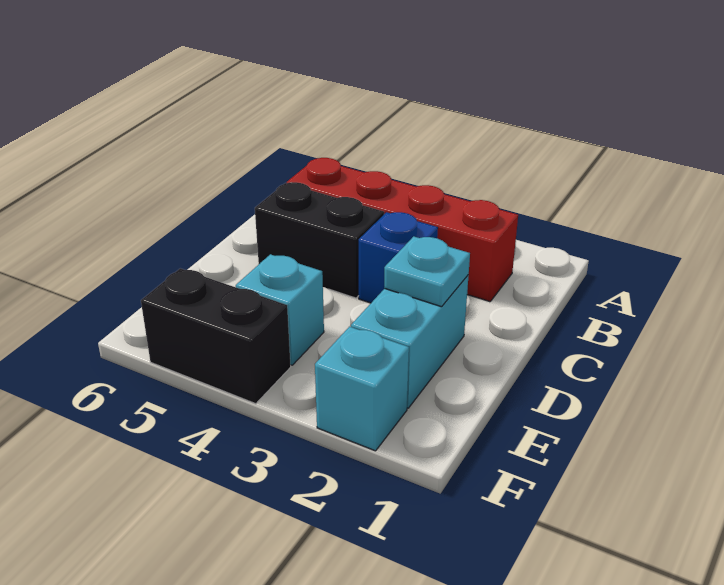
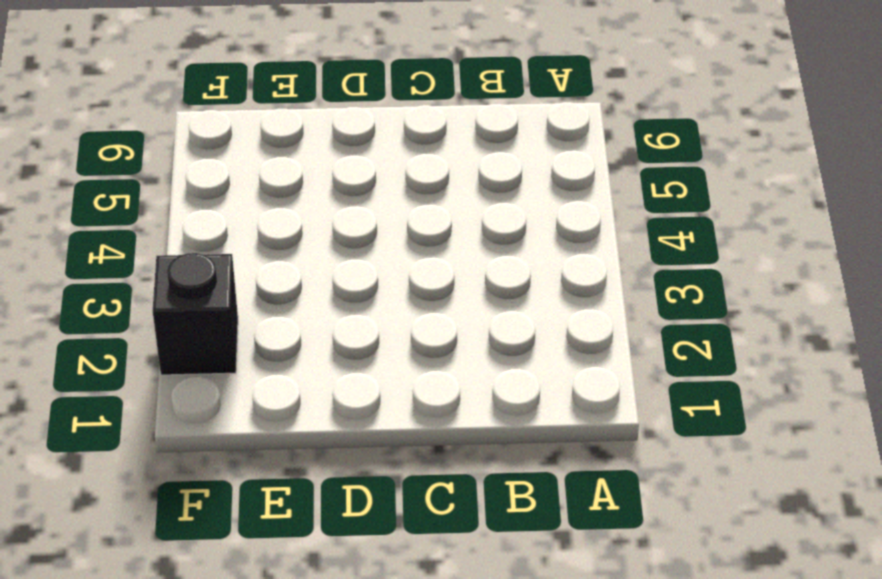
black 1x1 brick [153,253,238,375] -> cyan 1x1 brick [315,327,409,451]
none -> red 1x4 brick [287,158,518,302]
none -> blue 1x1 brick [359,212,438,303]

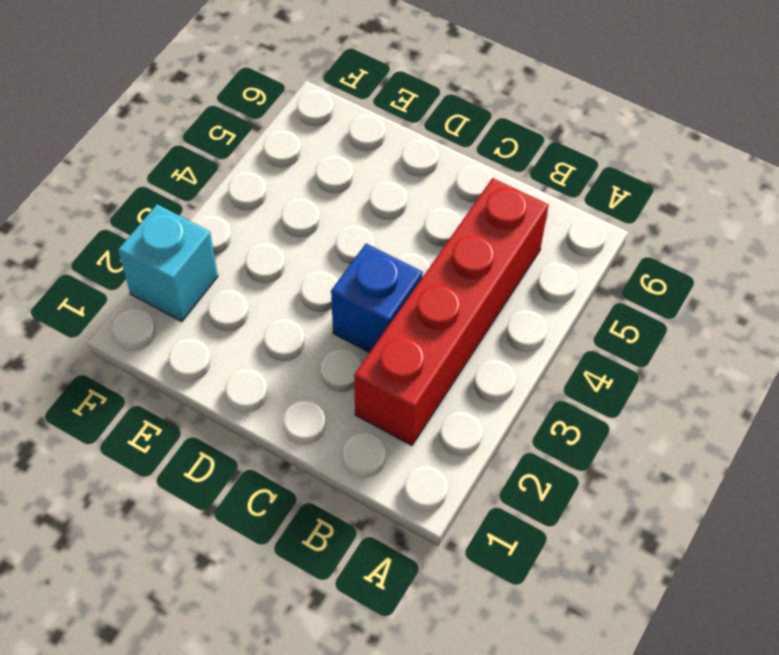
none -> black 1x2 brick [255,182,384,298]
none -> cyan 1x2 brick [351,275,469,408]

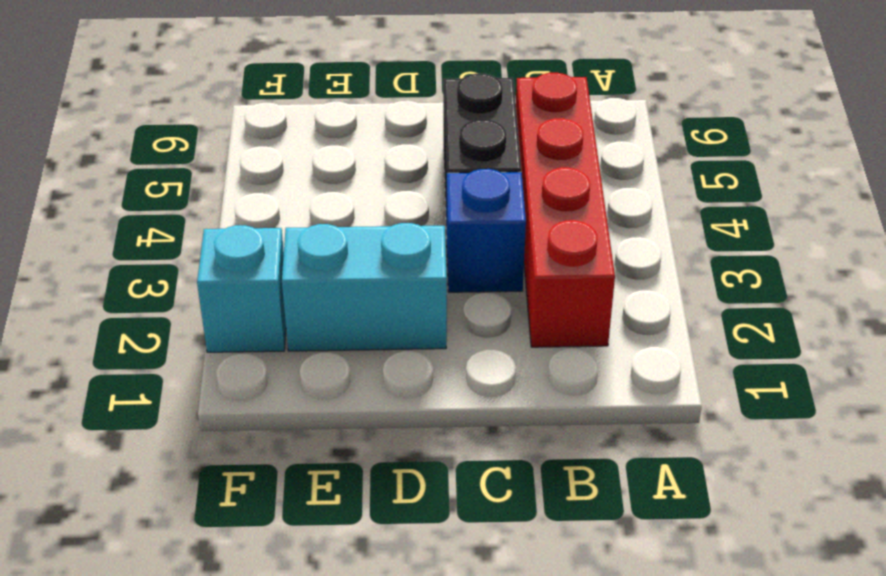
none -> cyan 1x1 brick [236,254,324,365]
none -> black 1x2 brick [141,268,291,404]

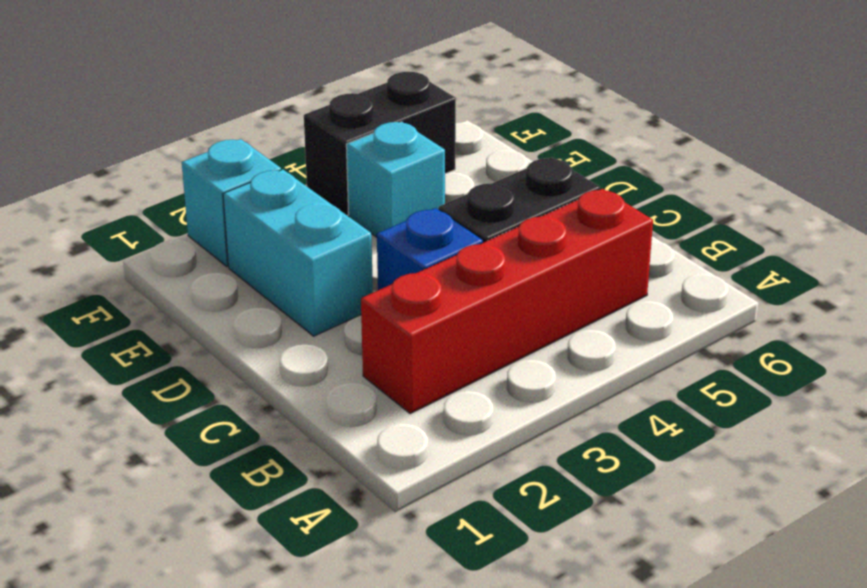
none -> cyan 1x1 plate [384,236,470,307]

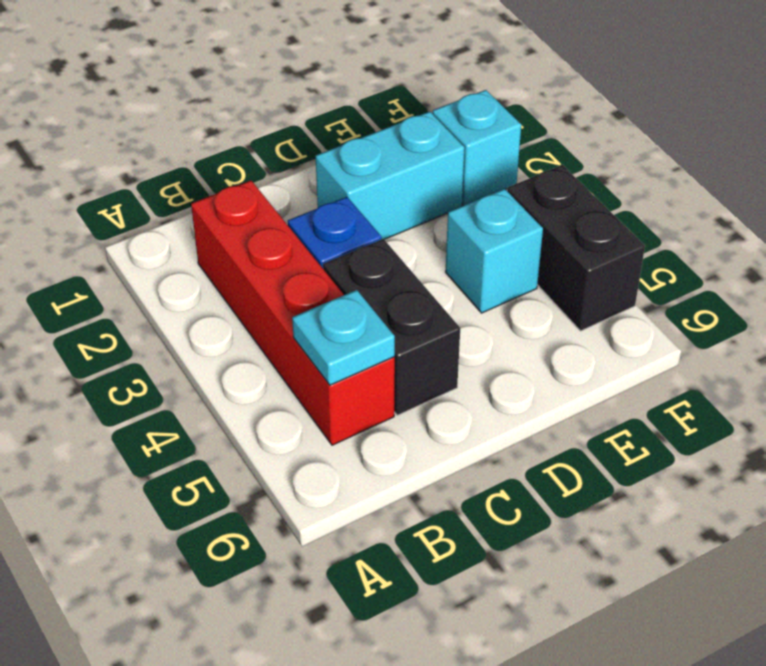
cyan 1x1 plate [292,290,395,385] -> cyan 1x1 plate moved to [384,236,470,307]

